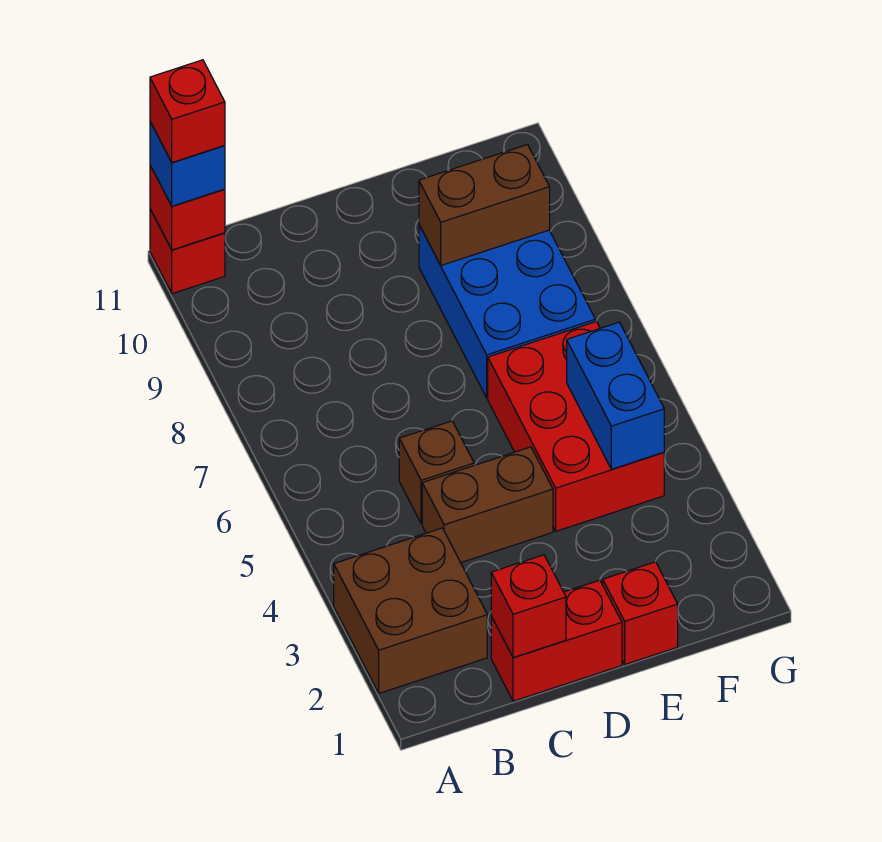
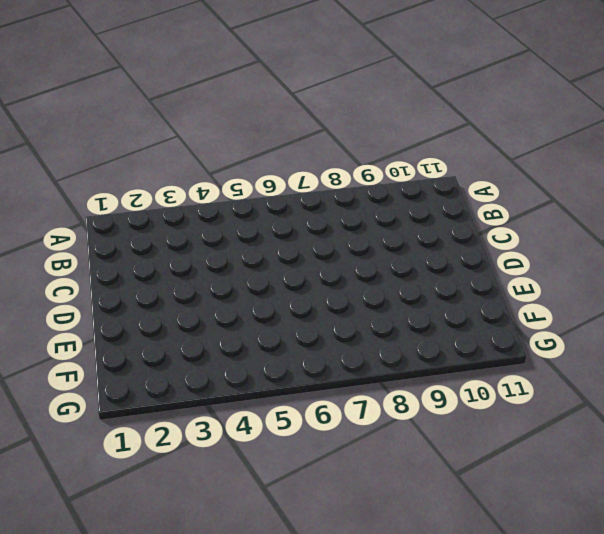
none -> brown 2x2 brick [334,528,487,693]
none -> red 1x1 brick [150,209,225,294]
none -> red 1x2 brick [491,580,622,701]

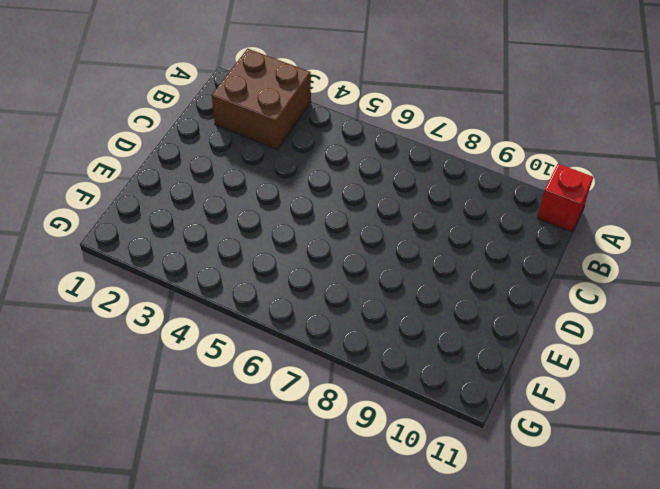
none -> red 1x2 brick [491,580,622,701]
none -> brown 1x2 brick [422,447,553,563]
none -> brown 1x1 brick [399,421,474,524]

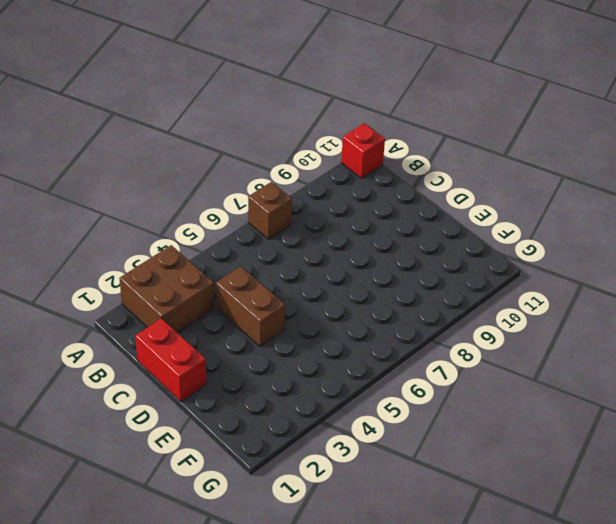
brown 1x1 brick [248,182,292,239] -> brown 1x1 brick moved to [399,421,474,524]
none -> red 1x1 brick [603,562,678,664]
none -> red 2x3 brick [488,322,664,531]
none -> blue 2x3 brick [419,225,595,398]

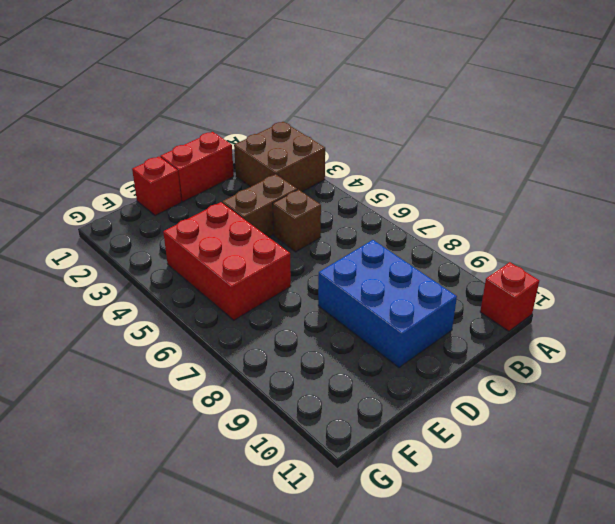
blue 2x3 brick [318,240,457,367] -> blue 2x3 brick moved to [419,225,595,398]
none -> red 1x1 brick [150,166,225,250]
none -> red 1x1 brick [491,555,566,658]
none -> brown 1x2 brick [419,145,550,265]

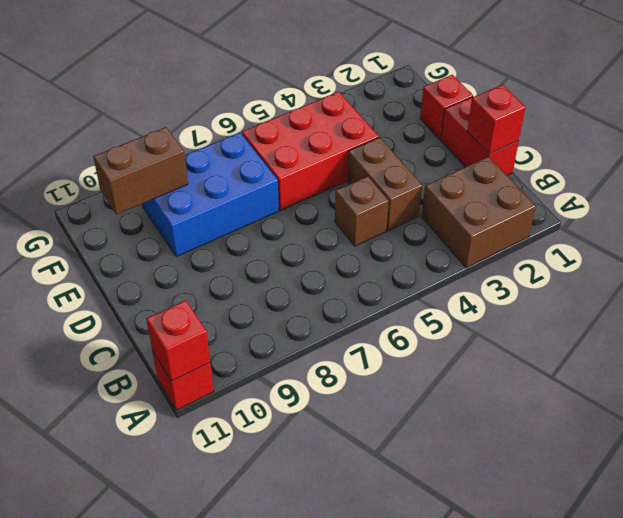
brown 1x2 brick [93,127,188,214] -> brown 1x2 brick turned to [419,145,550,265]
none -> blue 1x2 brick [567,322,664,469]
none -> blue 1x1 brick [150,122,225,206]
none -> red 1x1 brick [150,60,225,162]

